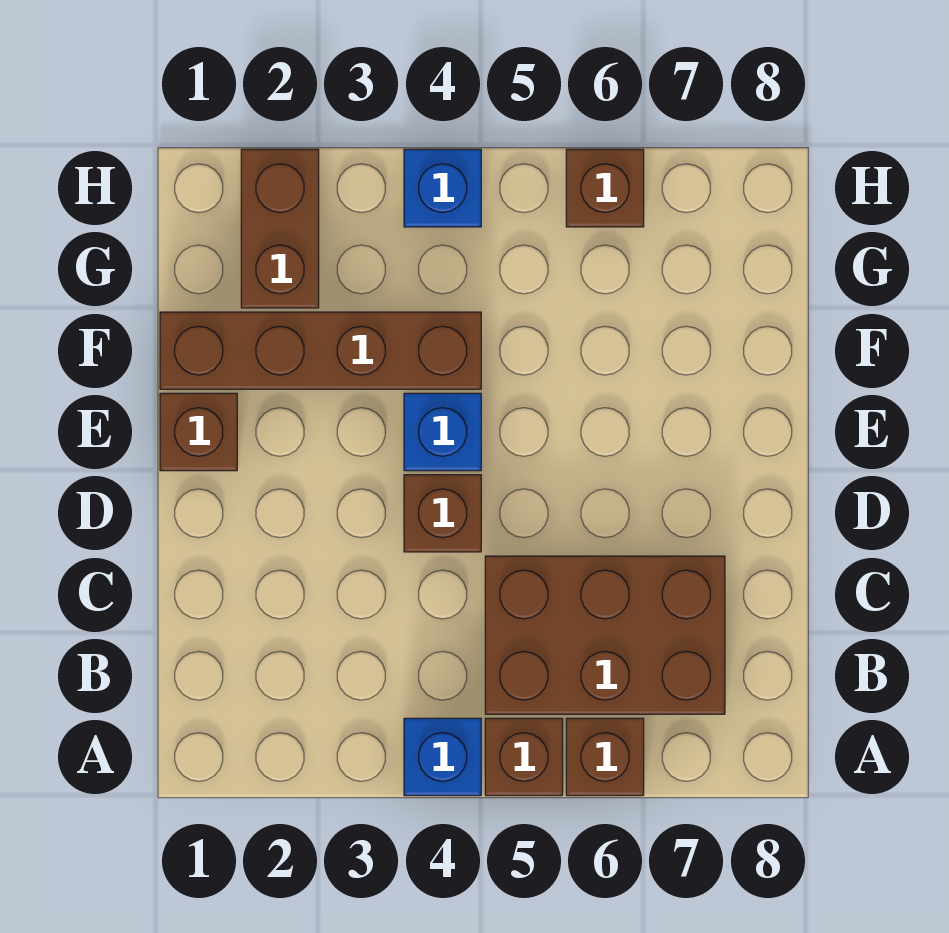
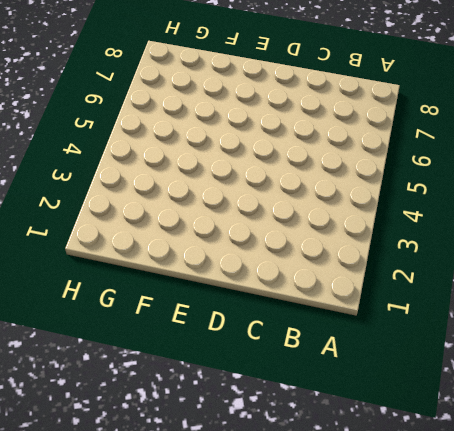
none -> blue 1x1 brick [404,718,481,796]
none -> brown 1x1 brick [485,718,563,796]

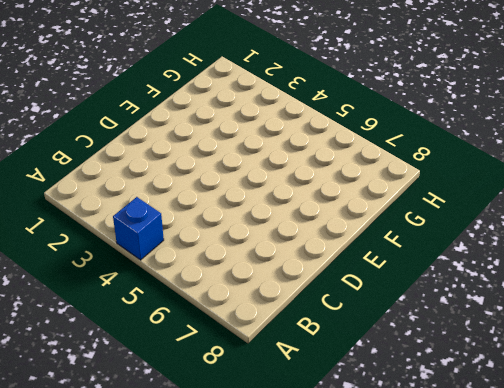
none -> brown 1x1 brick [485,718,563,796]
none -> brown 1x1 brick [566,718,644,796]

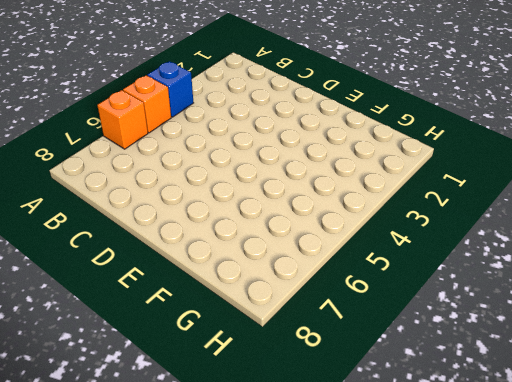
orange 1x1 brick [123,75,171,133] -> brown 1x1 brick [485,718,563,796]
orange 1x1 brick [97,90,148,149] -> brown 1x1 brick [566,718,644,796]
none -> brown 2x3 brick [485,556,725,714]
none -> brown 1x1 brick [404,475,481,552]

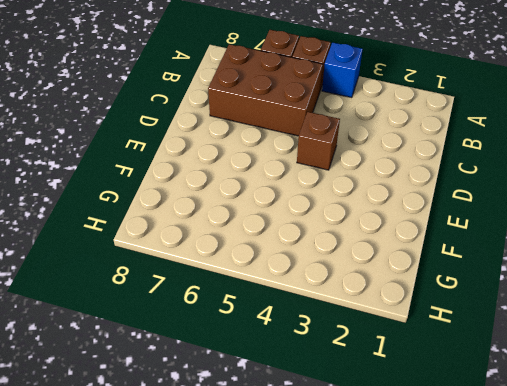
none -> brown 1x1 brick [160,393,237,471]
none -> blue 1x1 brick [404,393,481,471]

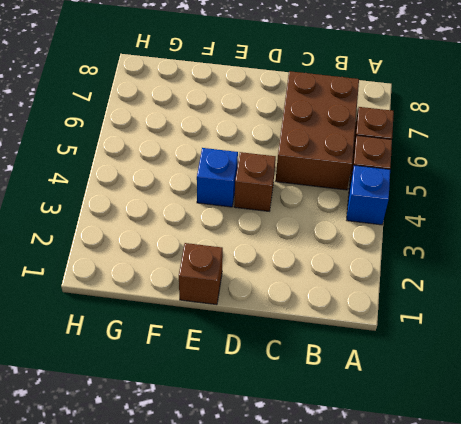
none -> brown 1x4 brick [160,312,481,389]
none -> brown 1x2 brick [241,149,319,308]

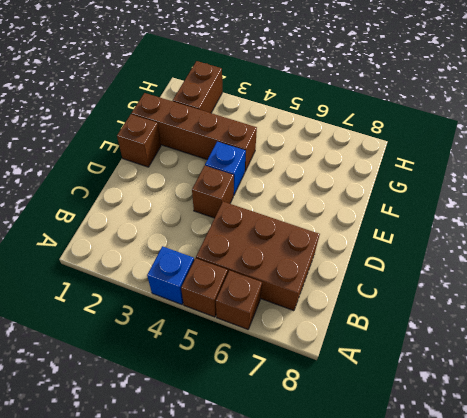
none -> blue 1x1 brick [404,149,481,227]
none -> brown 1x1 brick [566,149,644,227]

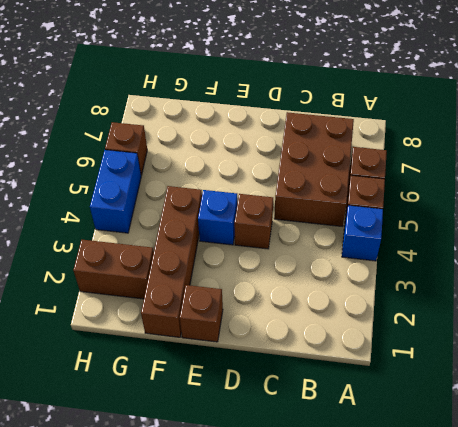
blue 1x2 brick [90,150,141,233] -> blue 1x1 brick [404,149,481,227]

